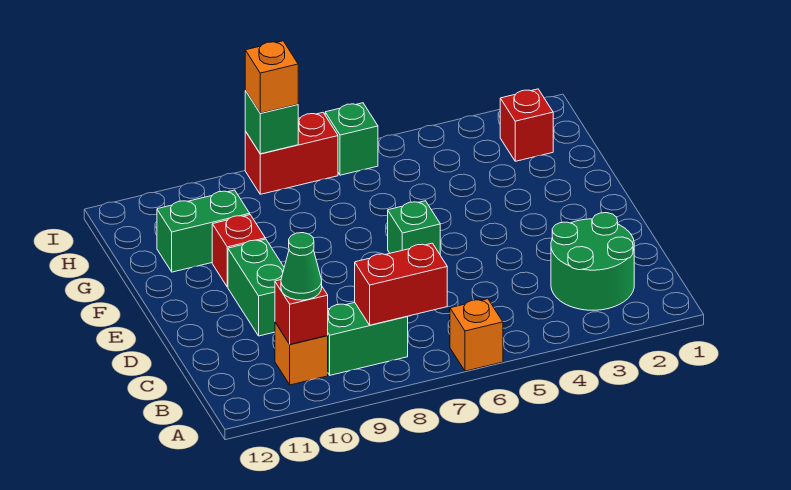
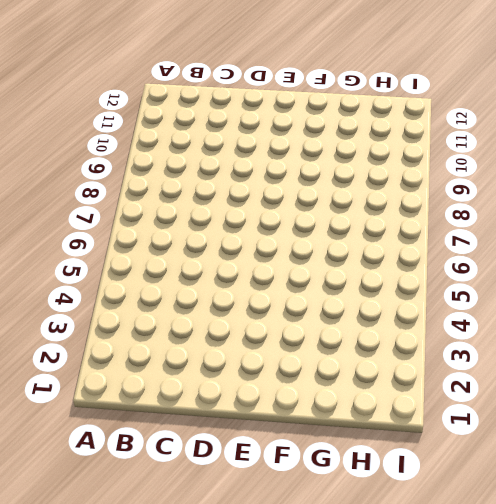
none -> orange 1x1 brick [450,299,503,371]
none -> green 2x2 round brick [551,213,634,310]
none -> green 1x2 brick [328,303,408,375]

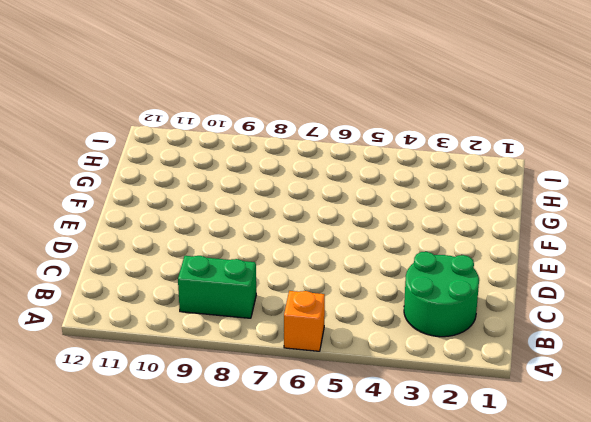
none -> orange 1x1 brick [275,322,328,385]
none -> green 1x2 brick [228,239,284,336]
none -> green 1x1 brick [388,201,440,254]

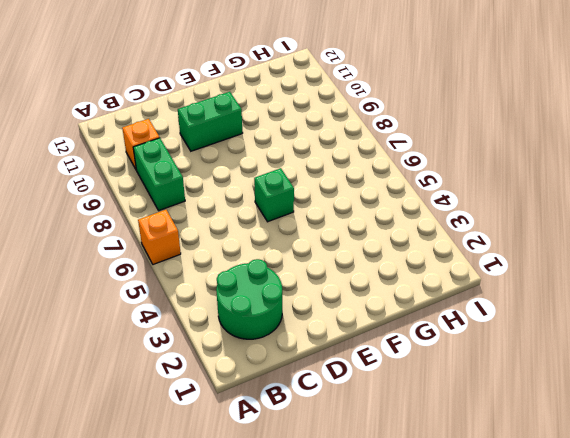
none -> red 1x1 brick [212,215,265,287]
none -> green 1x2 brick [157,190,250,272]
none -> red 1x1 brick [500,89,553,161]

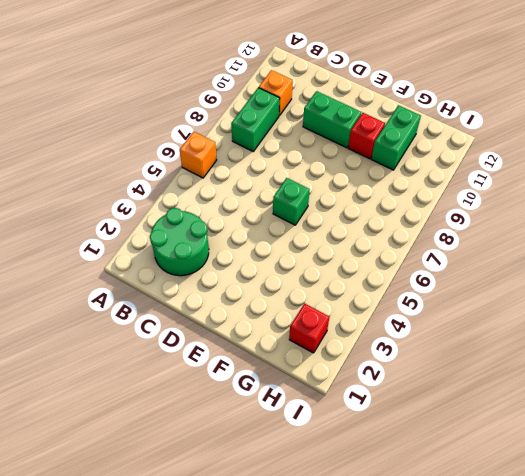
none -> green 1x1 brick [325,103,378,175]
none -> red 1x2 brick [245,113,338,194]
none -> red 1x2 brick [355,243,447,325]

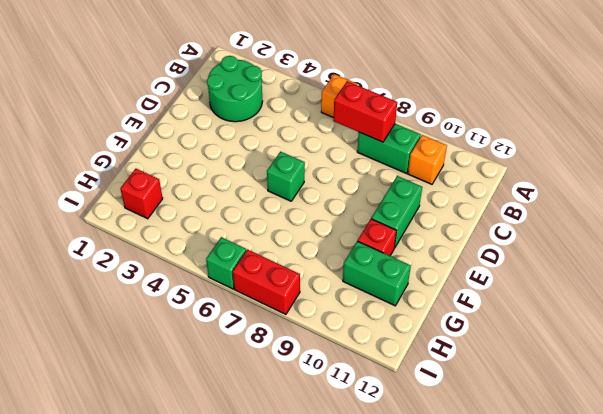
none -> red 1x1 brick [275,280,328,344]
none -> green 1x1 brick [245,91,298,154]
none -> green 1x1 cone [281,233,322,300]

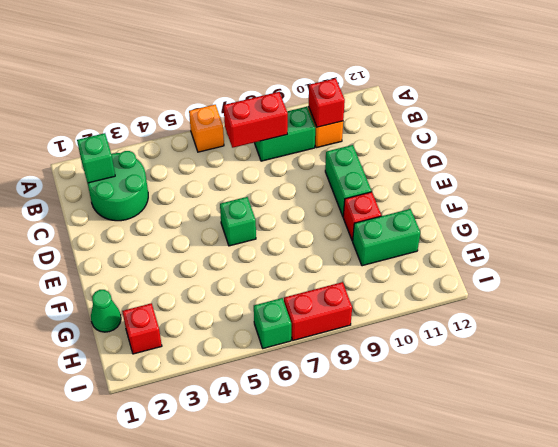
green 1x1 brick [77,133,115,183] -> green 1x1 brick moved to [245,91,298,154]
green 1x1 cone [91,290,121,332] -> green 1x1 cone moved to [281,233,322,300]
none -> orange 1x1 brick [245,41,298,113]

